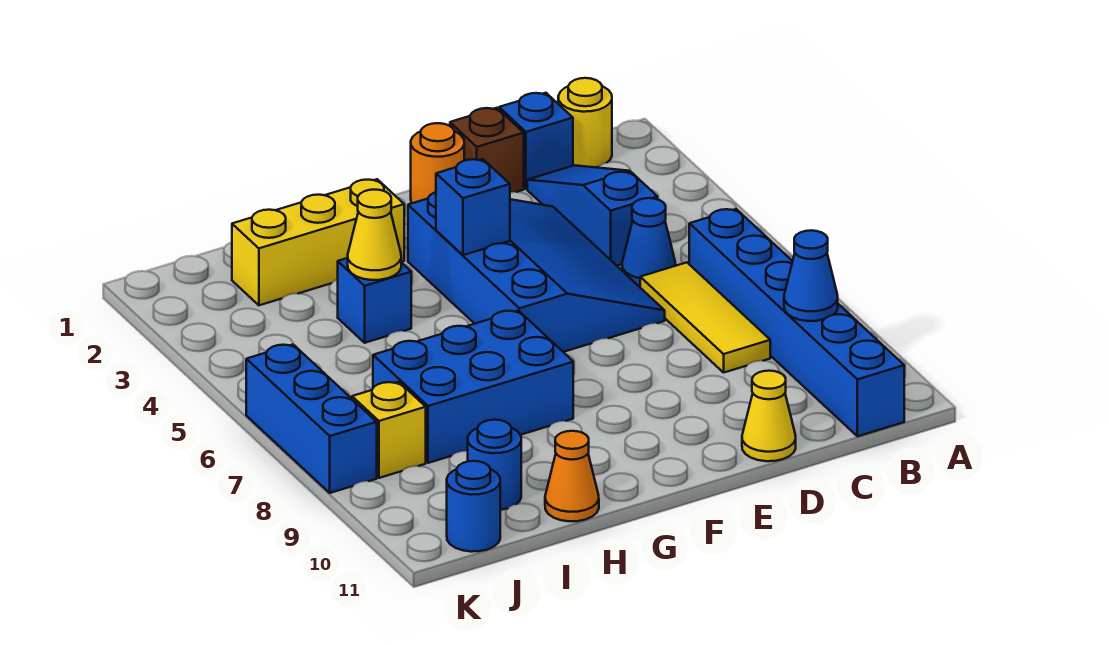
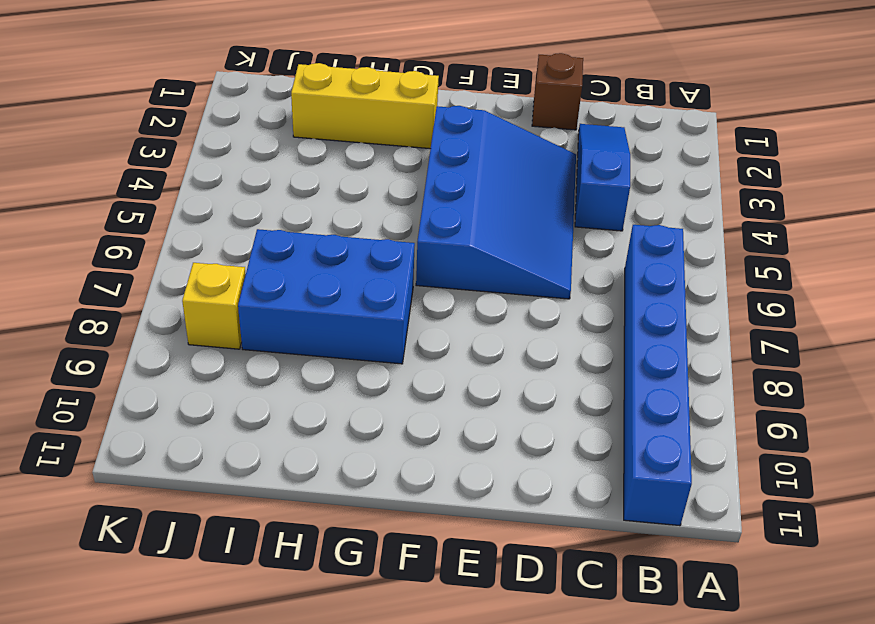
none -> yellow 1x1 round brick [558,78,612,167]
none -> blue 1x1 brick [499,93,573,189]
none -> blue 1x1 cone [622,198,676,287]

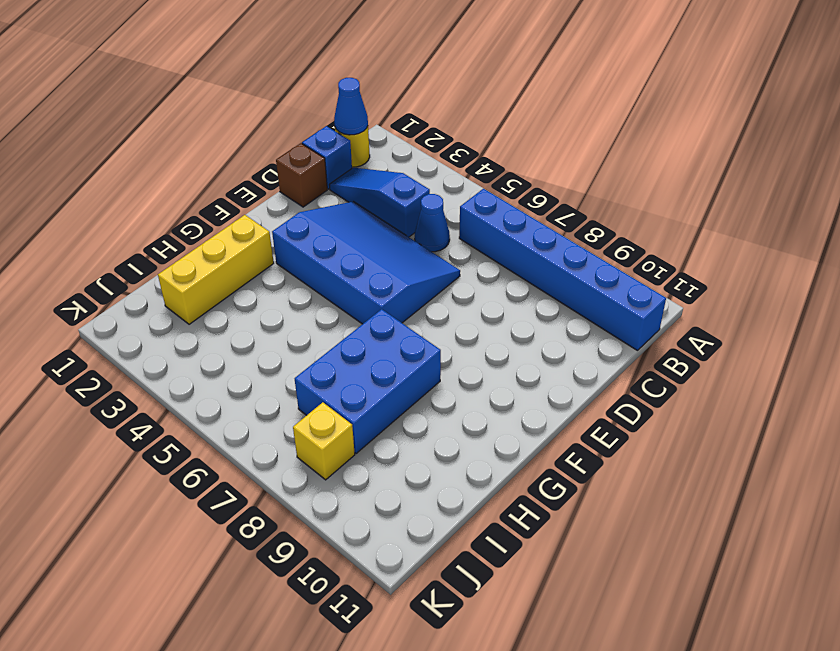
blue 1x1 cone [334,78,368,135] -> blue 1x1 cone moved to [784,231,838,321]
none -> yellow 1x3 tile [640,263,770,372]
none -> yellow 1x1 cone [742,371,796,461]
none -> orange 1x1 round brick [411,123,464,203]

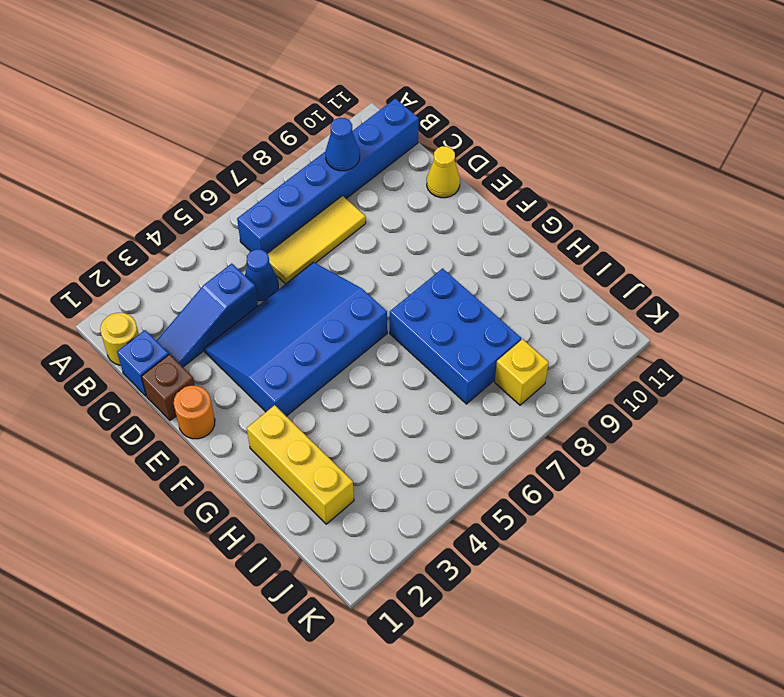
none -> blue 1x1 brick [338,258,411,343]
none -> orange 1x1 cone [545,431,599,521]
none -> blue 1x1 round brick [468,420,521,510]

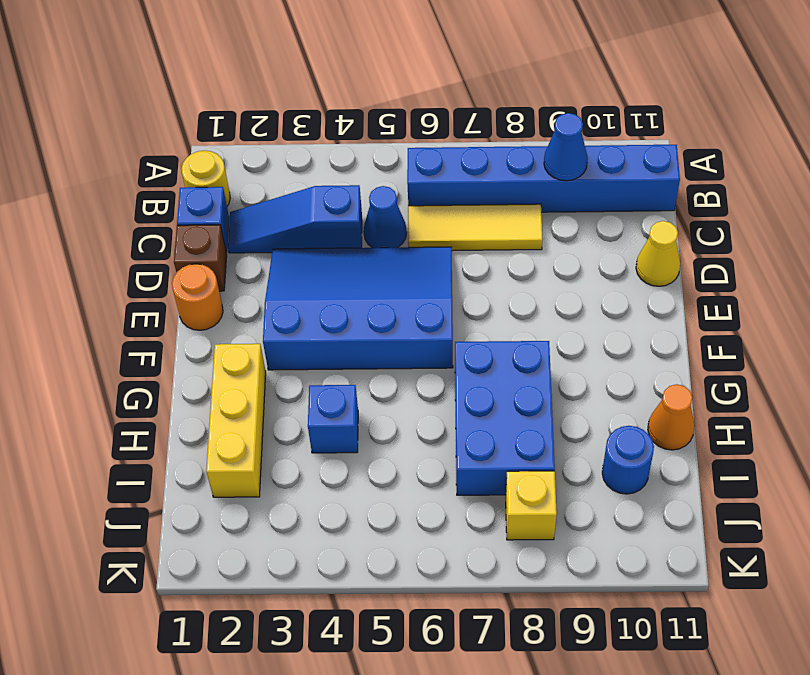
none -> blue 1x1 round brick [447,461,500,552]
none -> blue 1x3 brick [246,345,377,493]
none -> blue 1x1 brick [436,159,510,255]

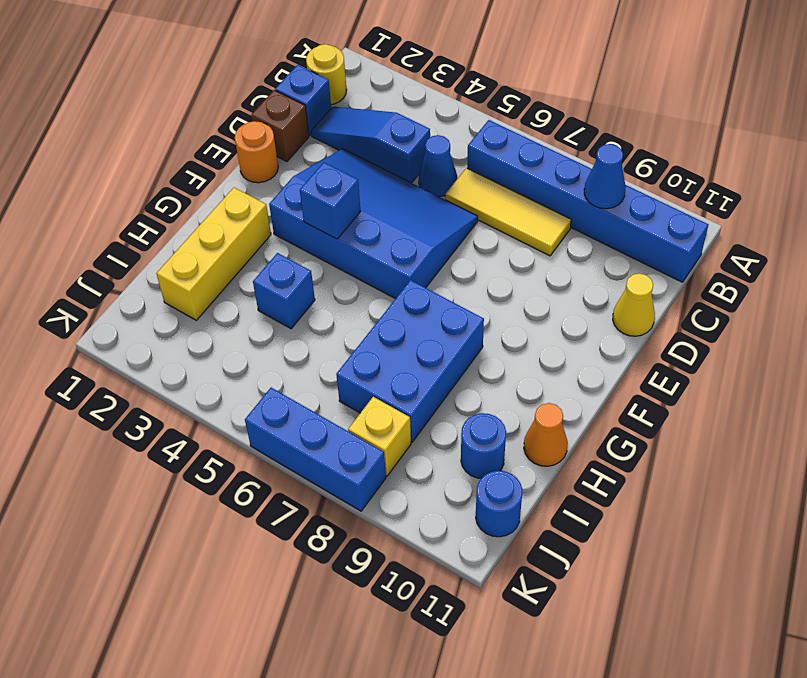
none -> yellow 1x1 cone [348,190,401,280]

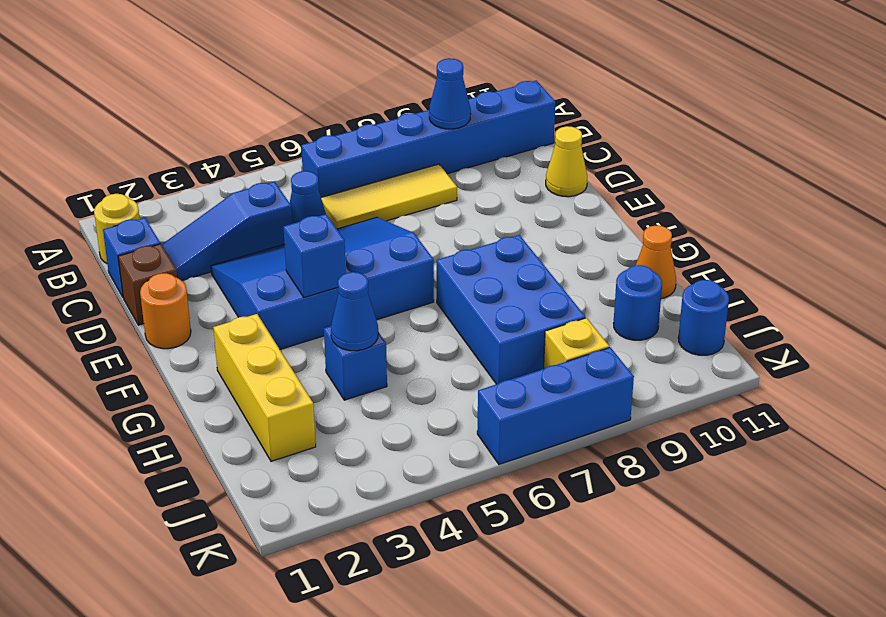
blue 1x1 cone [331,272,378,351] -> yellow 1x1 cone [348,190,401,280]

